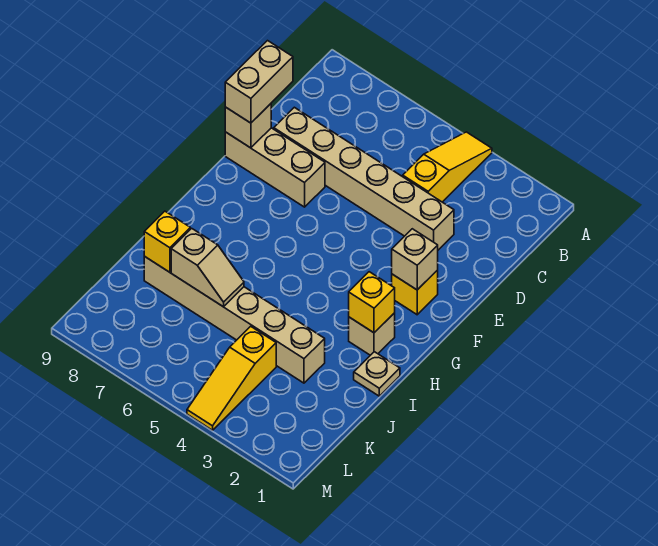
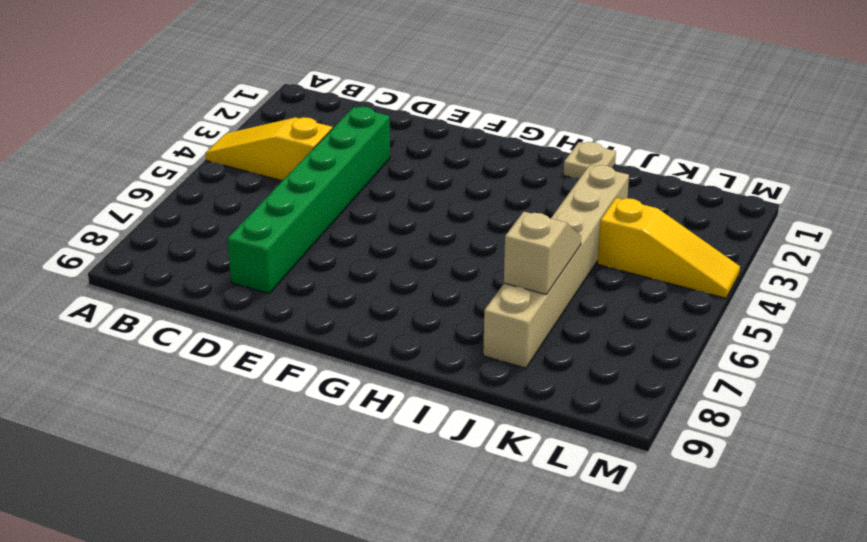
green 1x6 brick [227,107,390,294] -> tan 1x6 brick [274,107,454,250]
none -> tan 1x3 brick [225,128,325,207]
none -> yellow 1x1 brick [392,270,438,315]
none -> tan 1x1 brick [349,313,395,355]

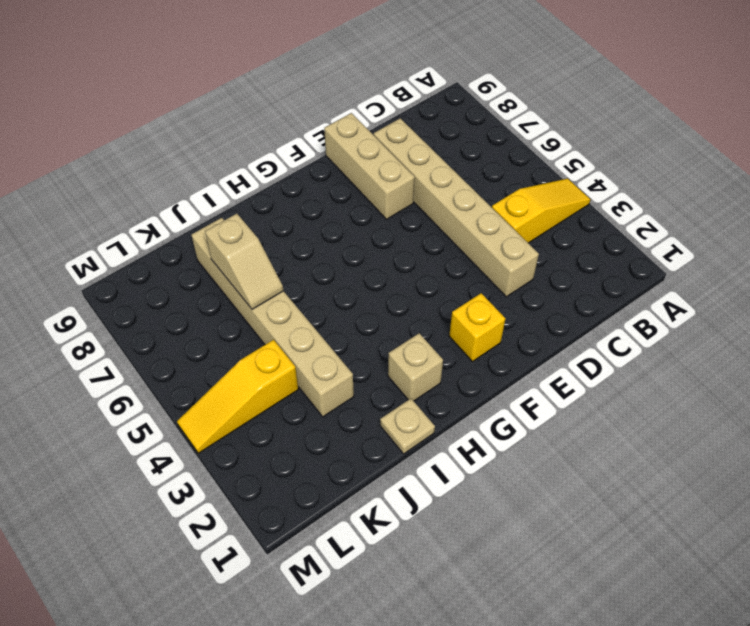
none -> tan 1x1 brick [225,104,271,148]
none -> tan 1x1 brick [392,229,438,290]
none -> yellow 1x1 brick [349,272,395,333]

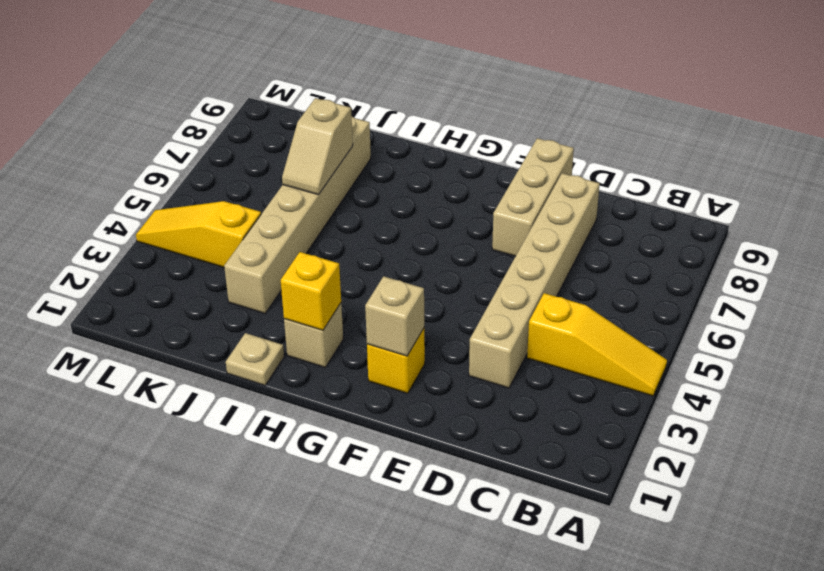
none -> tan 1x1 brick [225,104,271,148]
none -> yellow 1x1 brick [144,211,190,272]
none -> tan 1x2 brick [225,41,293,123]

